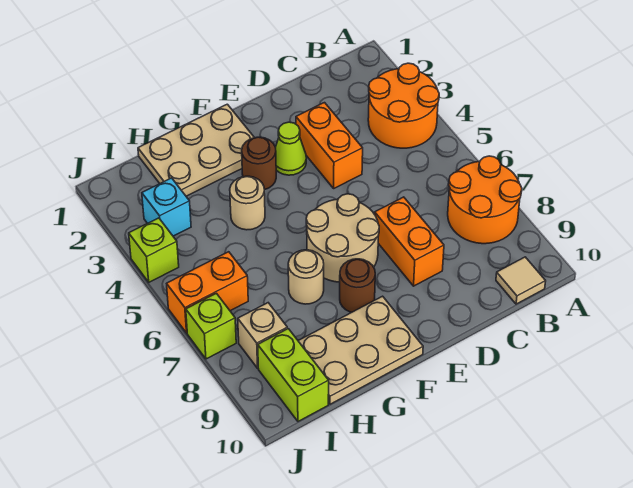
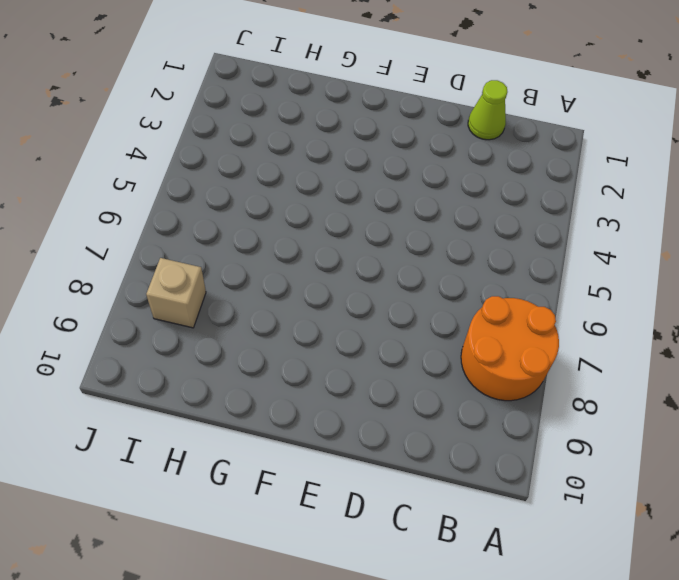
lime 1x1 cone [468,80,507,140] -> lime 1x1 cone moved to [275,122,306,175]
none -> orange 2x2 round brick [368,63,439,148]
none -> tan 1x1 tile [496,257,546,304]
none -> orange 1x2 brick [296,103,363,188]

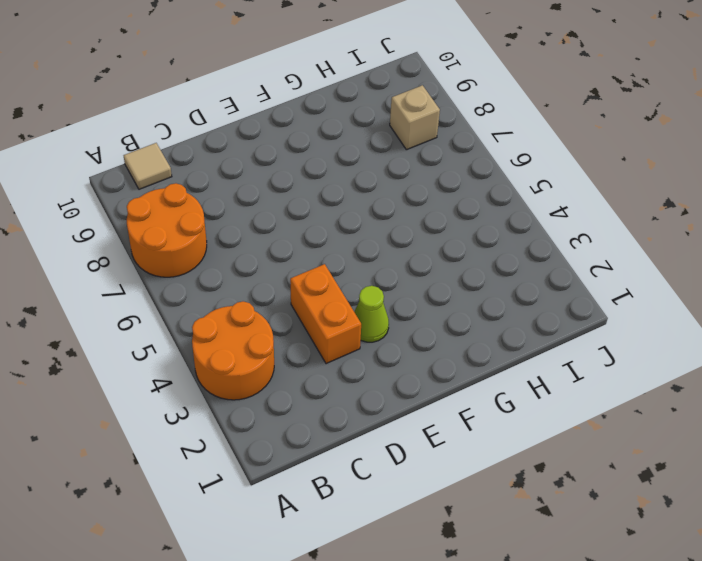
none -> orange 1x2 brick [375,197,444,286]
none -> tan 2x2 round brick [306,194,379,282]
none -> tan 2x3 plate [138,104,254,196]

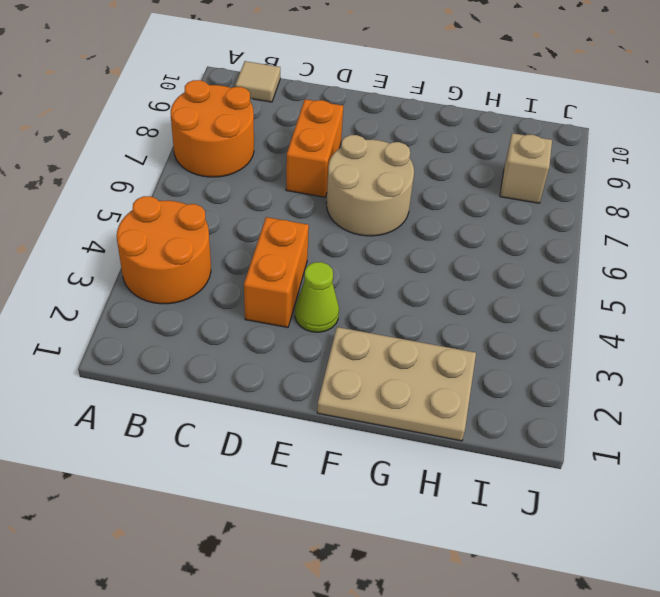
none -> brown 1x1 round brick [242,137,276,190]
none -> brown 1x1 round brick [340,259,375,312]
none -> tan 2x3 plate [298,296,423,404]

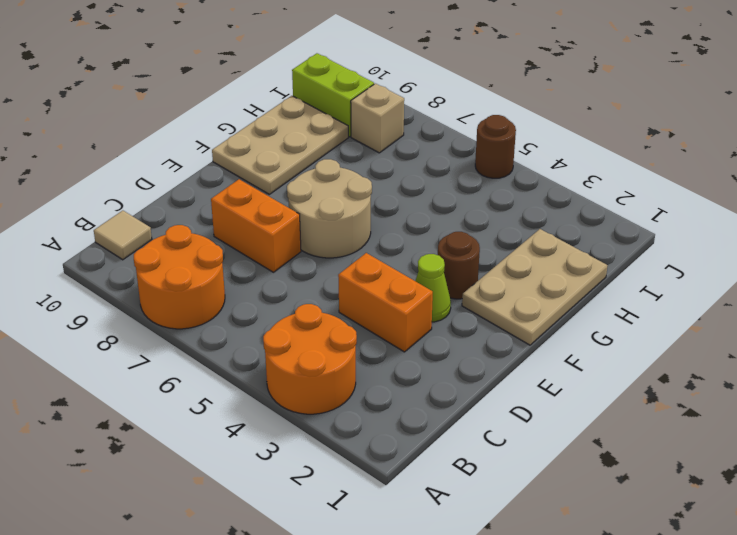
brown 1x1 round brick [475,115,516,178] -> brown 1x1 round brick moved to [340,259,375,312]
none -> tan 1x1 round brick [230,176,265,230]
none -> tan 1x1 round brick [288,250,324,304]
none -> cyan 1x1 brick [142,178,191,236]

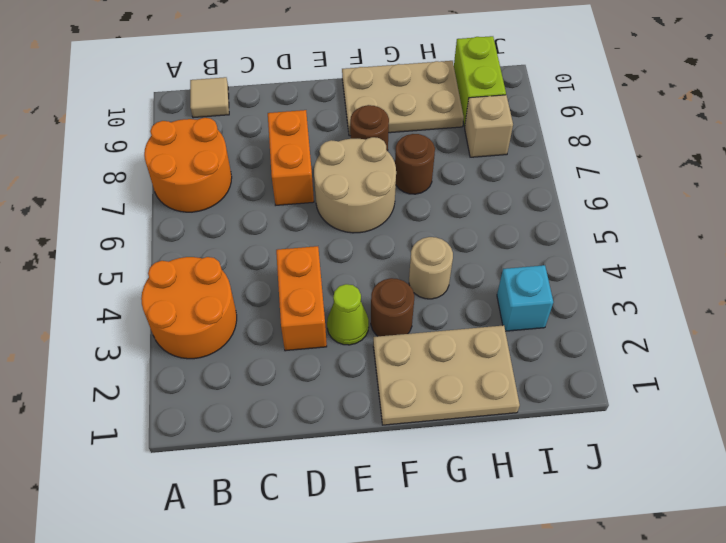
brown 1x1 round brick [395,134,435,194] -> tan 1x1 round brick [288,250,324,304]
none -> orange 1x2 brick [167,252,248,333]
none -> lime 1x1 brick [129,218,179,282]
none -> lime 1x1 brick [186,293,236,359]

